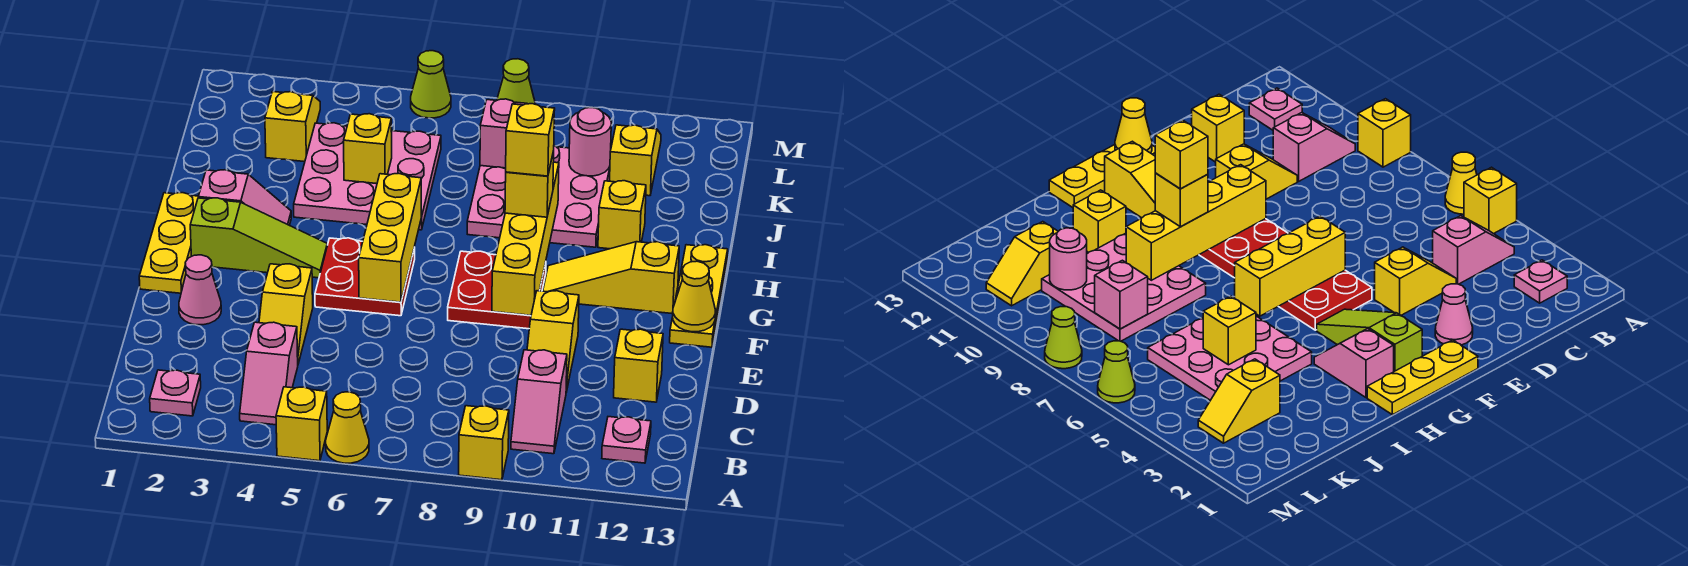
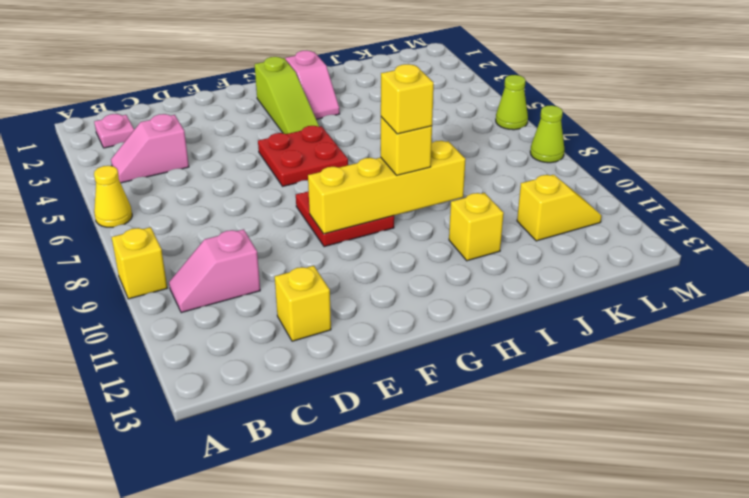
none -> yellow 1x1 brick [276,387,327,461]
none -> pink 1x1 plate [602,417,651,463]
none -> yellow 1x2 slope [259,264,313,364]
none -> yellow 1x2 slope [527,291,579,392]

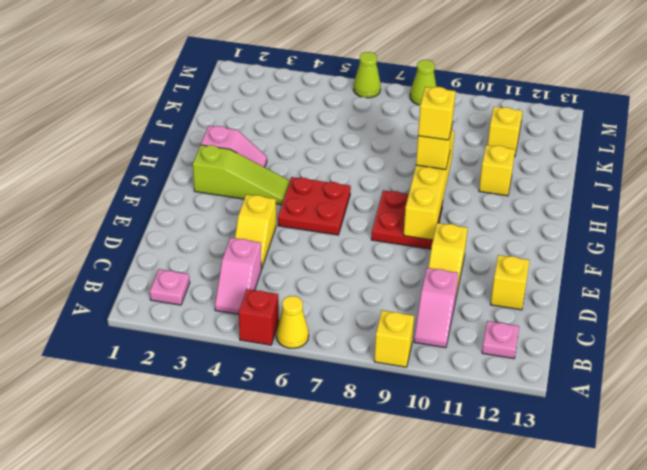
red 1x1 brick [239,289,279,345] -> yellow 1x1 brick [276,387,327,461]
none -> pink 1x1 cone [179,255,221,325]
none -> yellow 1x3 plate [139,193,199,293]
none -> yellow 1x3 plate [670,245,728,347]
none -> yellow 1x3 slope [543,242,679,314]

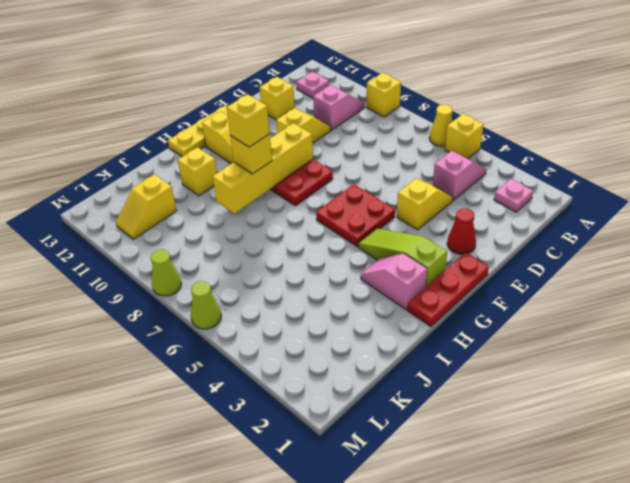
red 1x1 cone [447,209,476,254] -> pink 1x1 cone [179,255,221,325]
red 1x3 plate [407,252,489,327] -> yellow 1x3 plate [139,193,199,293]
none -> pink 3x3 plate [294,123,441,230]
none -> pink 3x3 plate [467,145,610,247]
none -> yellow 1x2 slope [265,92,320,162]
none -> yellow 1x3 brick [359,174,421,302]

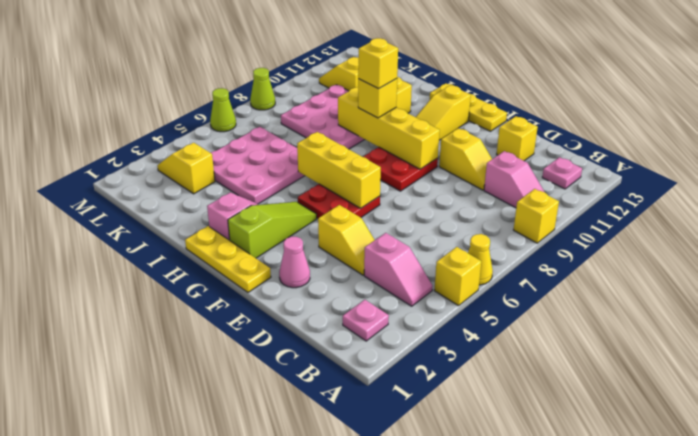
none -> yellow 1x1 cone [673,261,715,332]
none -> yellow 1x1 brick [344,114,392,184]
none -> pink 1x1 brick [480,99,527,168]
none -> pink 1x1 round brick [569,108,611,176]

